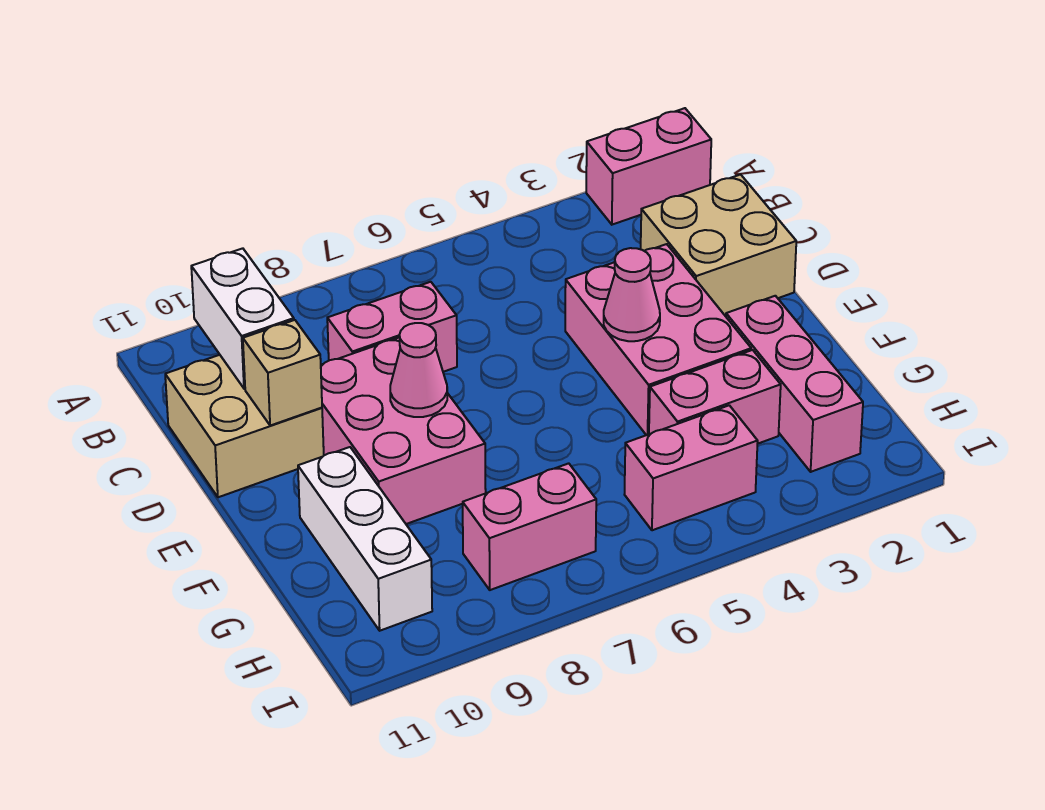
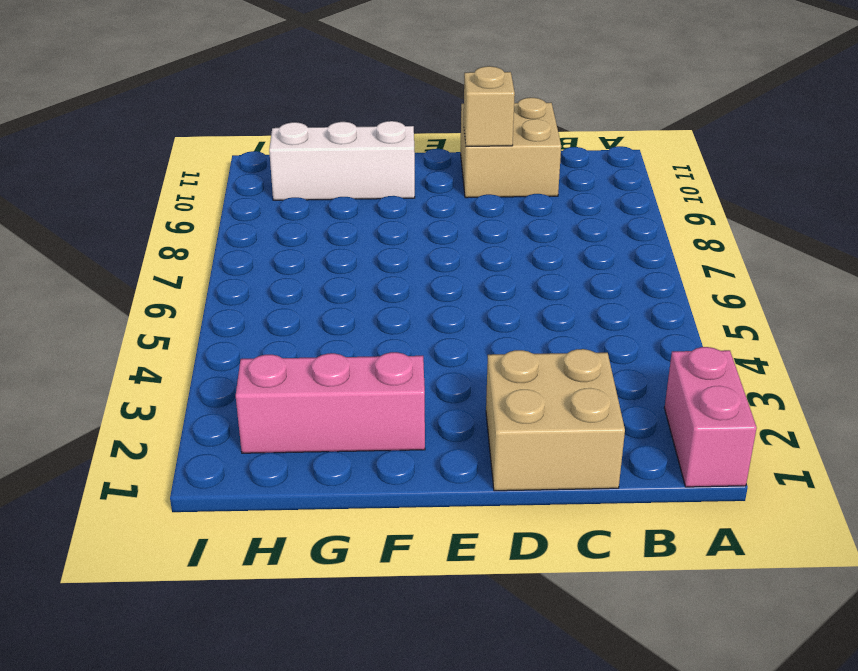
none -> pink 1x2 brick [327,282,457,372]
none -> pink 2x3 brick [565,244,751,435]
none -> pink 2x3 brick [321,337,486,524]

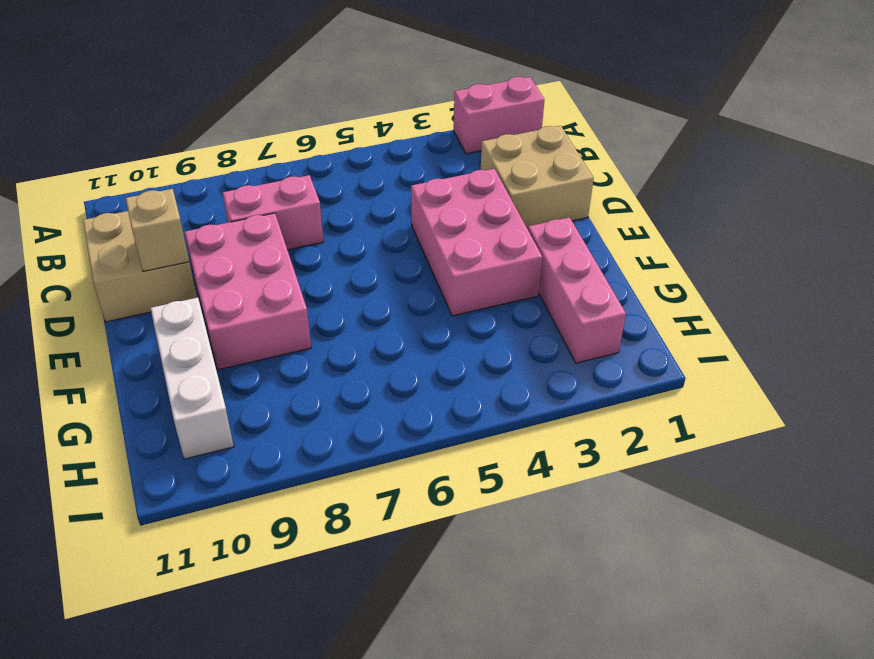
none -> pink 1x2 brick [649,350,781,444]
none -> pink 1x2 brick [625,405,758,530]
none -> pink 1x2 brick [463,463,596,590]

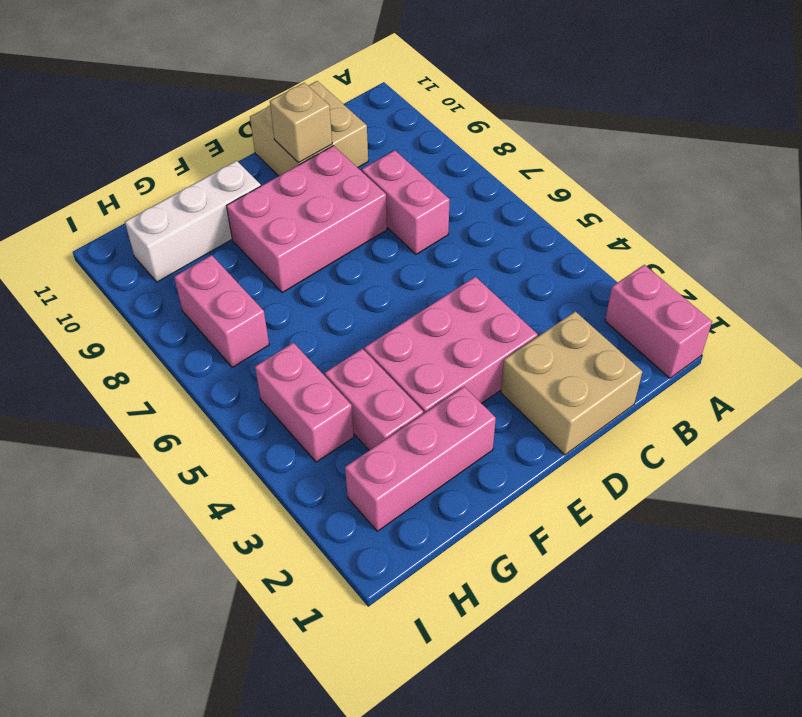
none -> white 1x2 brick [191,248,294,389]
none -> pink 1x1 cone [604,248,660,341]
none -> pink 1x1 cone [390,323,447,417]

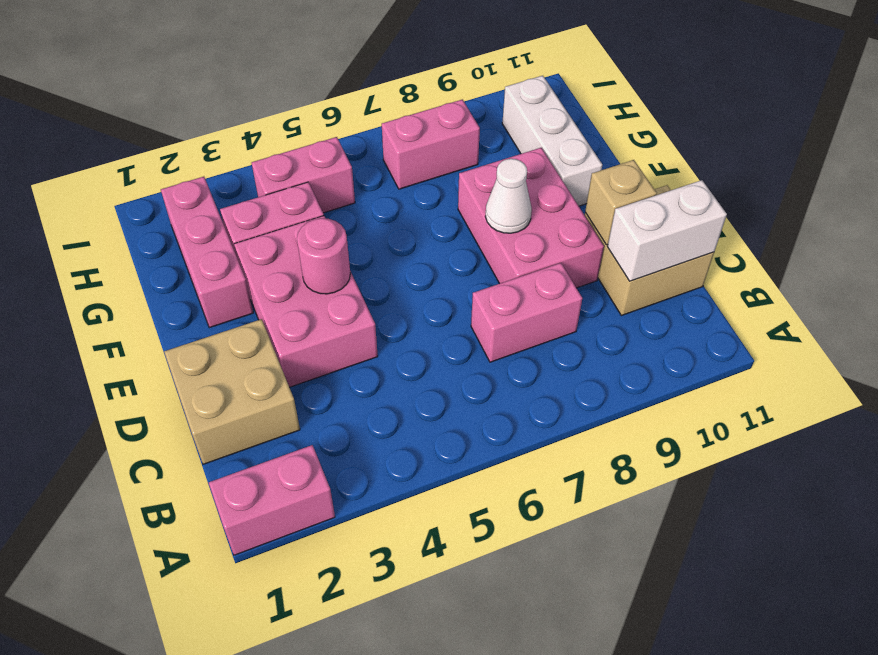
white 1x2 brick [607,180,727,281] -> white 1x2 brick turned to [191,248,294,389]
pink 1x1 round brick [297,218,350,294] -> pink 1x1 cone [604,248,660,341]
white 1x1 cone [485,159,532,233] -> pink 1x1 cone [390,323,447,417]

